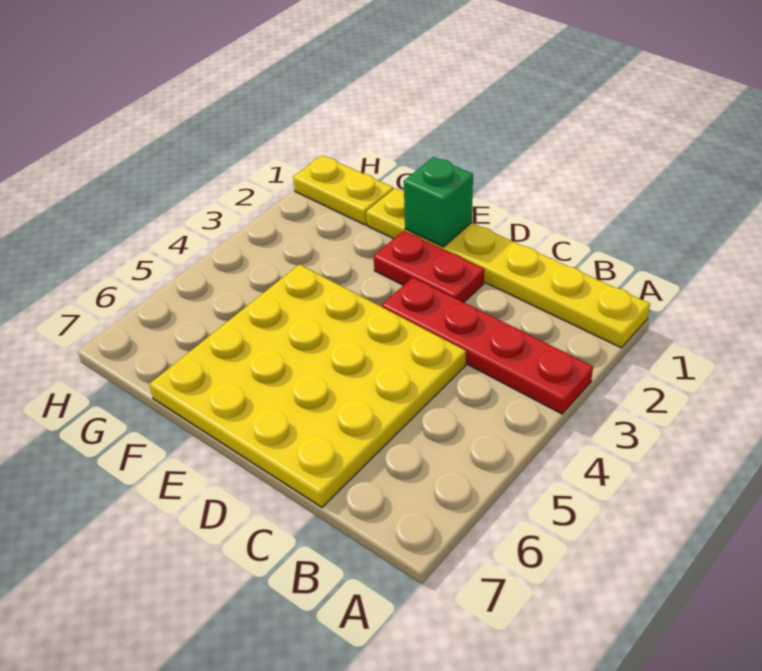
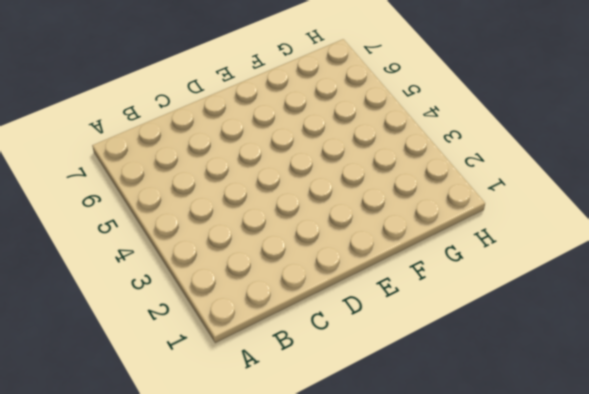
none -> yellow 1x6 plate [366,188,650,348]
none -> red 1x4 plate [382,278,593,414]

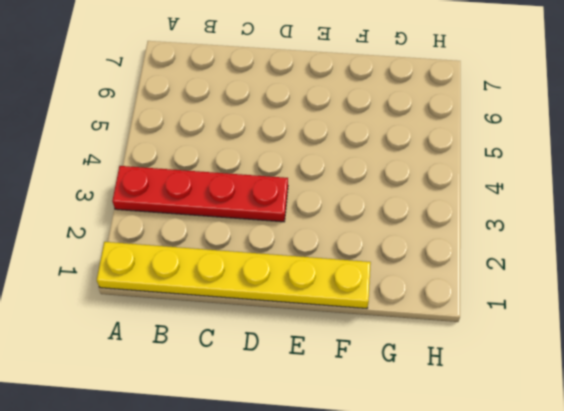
none -> yellow 4x4 plate [149,265,466,507]
none -> red 1x2 plate [374,231,484,302]

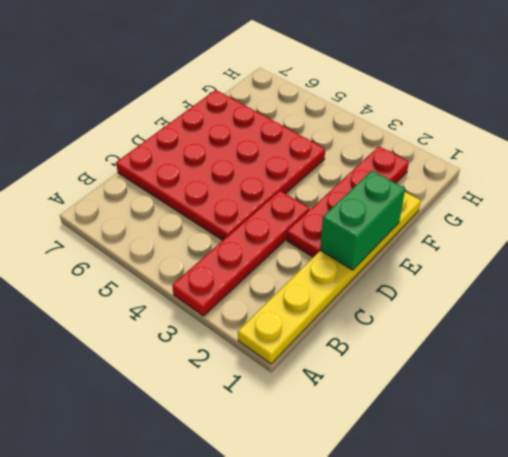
red 4x4 plate [116,90,325,240] -> yellow 4x4 plate [149,265,466,507]
green 1x2 brick [320,171,405,270] -> green 1x1 brick [404,157,473,247]
red 1x4 plate [287,146,409,257] -> red 1x2 plate [374,231,484,302]
none -> yellow 1x2 plate [293,155,393,225]

